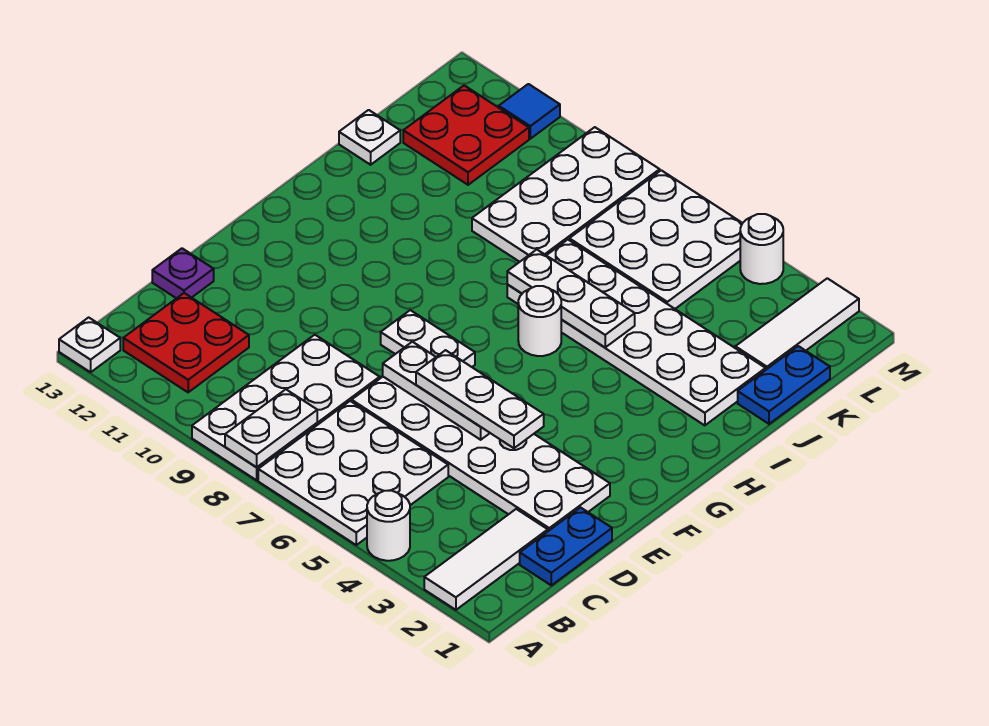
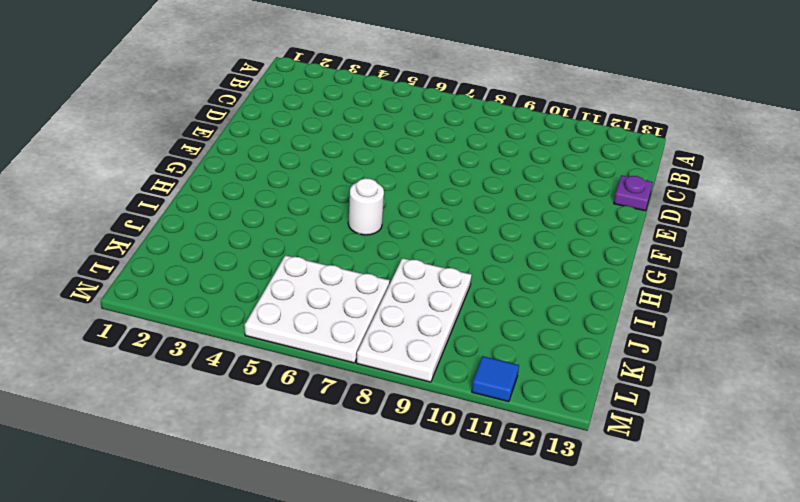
none -> white 1x3 tile [424,509,548,610]
none -> white 1x1 round brick [367,491,410,561]
none -> white 3x3 plate [258,401,448,545]

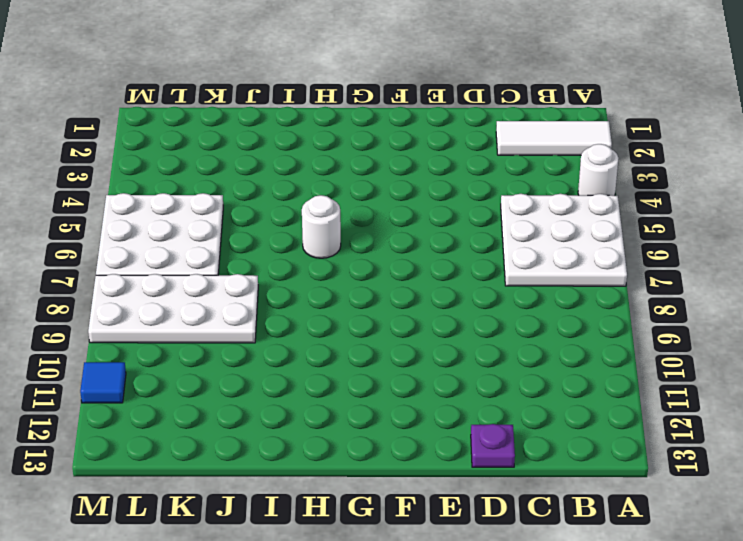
none -> white 2x4 plate [192,335,380,480]
none -> white 1x1 plate [59,317,120,372]
none -> red 2x2 plate [123,293,249,392]

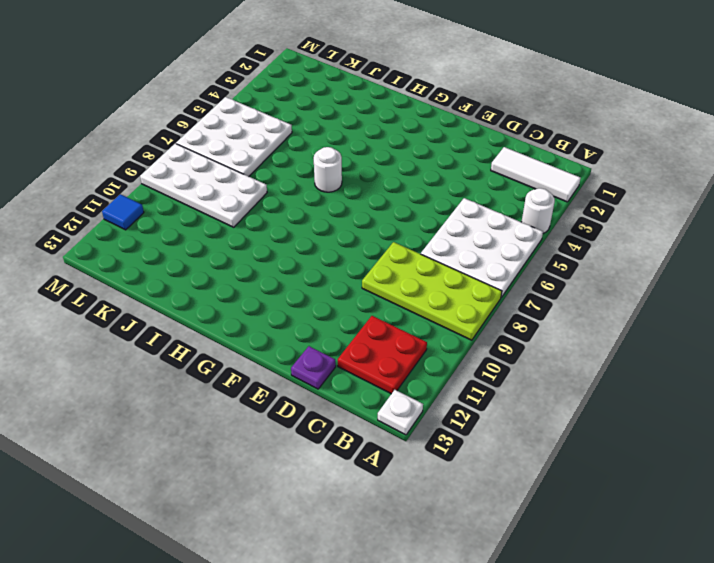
lime 2x4 plate [362,242,502,340] -> white 2x4 plate [192,335,380,480]
none -> blue 1x2 plate [520,508,612,585]
none -> white 2x6 plate [352,377,610,531]
none -> white 1x2 plate [381,310,475,367]

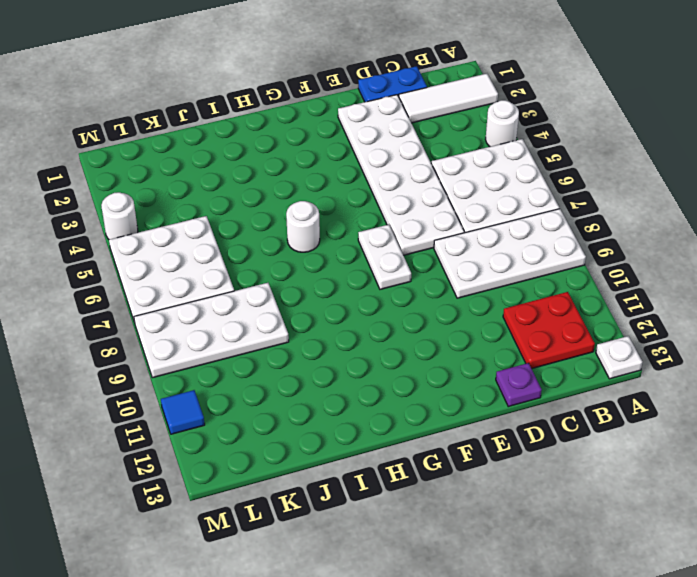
none -> white 2x6 plate [507,240,766,425]
none -> blue 1x2 plate [738,346,830,424]
none -> white 1x1 plate [339,110,400,165]

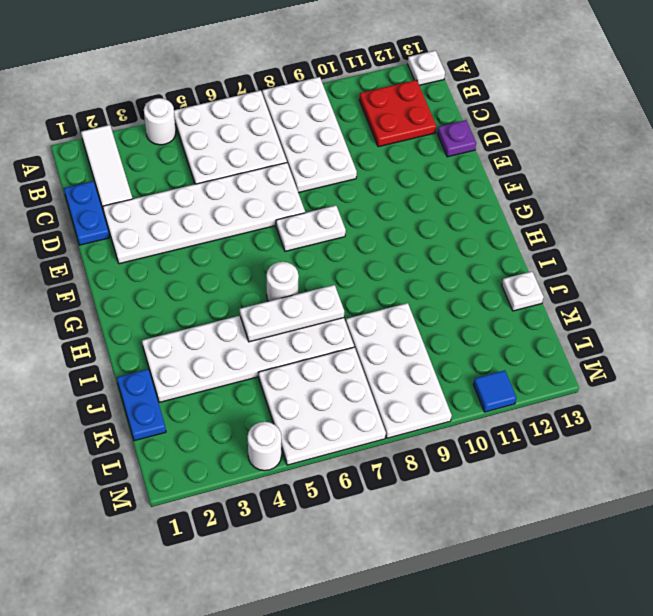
none -> white 1x3 tile [735,278,859,369]
none -> red 2x2 plate [403,86,529,185]
none -> white 1x2 plate [225,389,317,467]

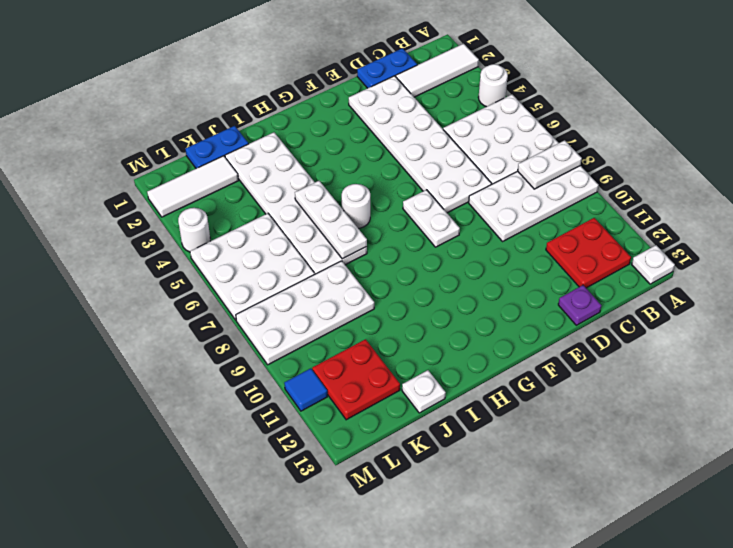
none -> white 1x3 plate [383,342,490,440]
none -> white 1x3 plate [416,350,544,448]

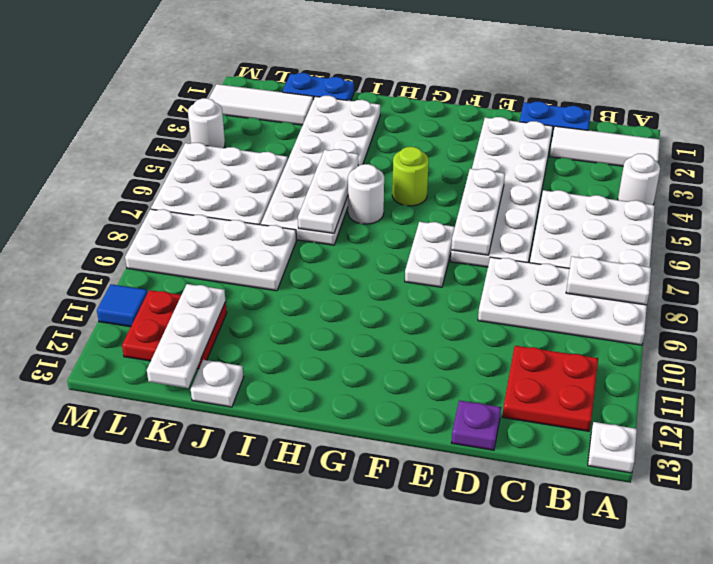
lime 1x1 round brick [392,146,429,206] -> none
white 1x3 plate [147,284,226,388] -> white 1x3 plate moved to [416,350,544,448]

